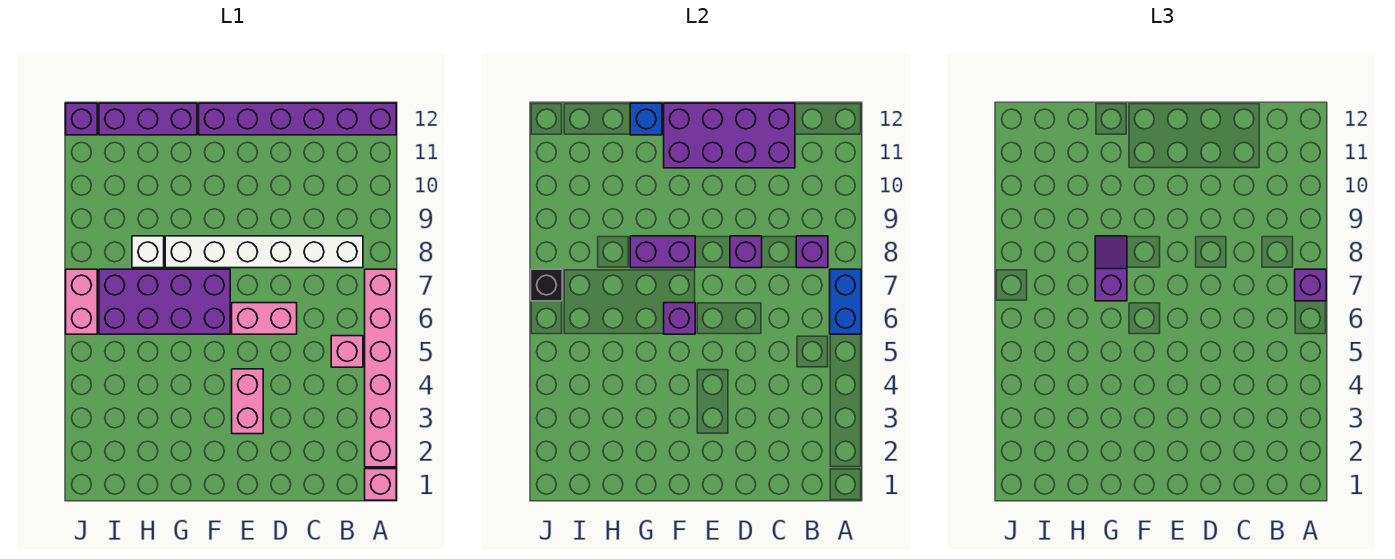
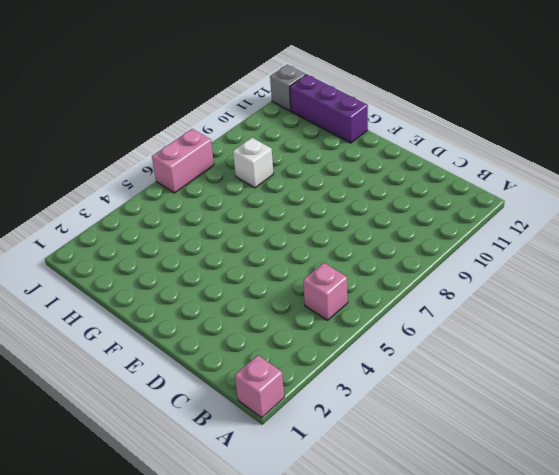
grey 1x1 brick [270,65,306,111] -> purple 1x1 brick [66,103,97,135]
none -> pink 1x6 brick [365,269,396,467]
none -> purple 1x6 brick [199,103,396,135]
none -> white 1x6 brick [165,236,363,268]

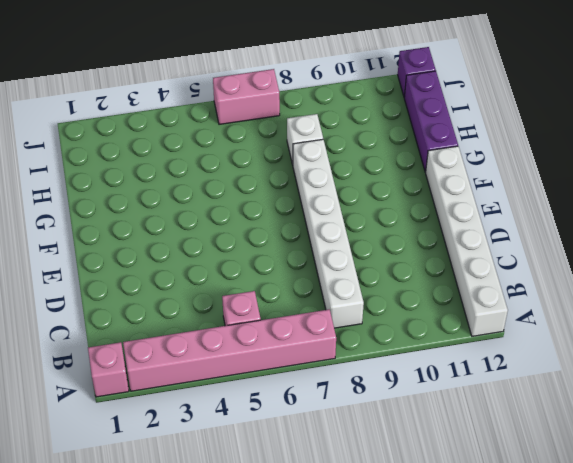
white 1x6 brick [426,146,508,336] -> purple 1x6 brick [199,103,396,135]
none -> pink 1x2 brick [232,303,297,334]
none -> pink 1x2 brick [232,369,263,434]
none -> purple 2x4 brick [99,269,230,334]

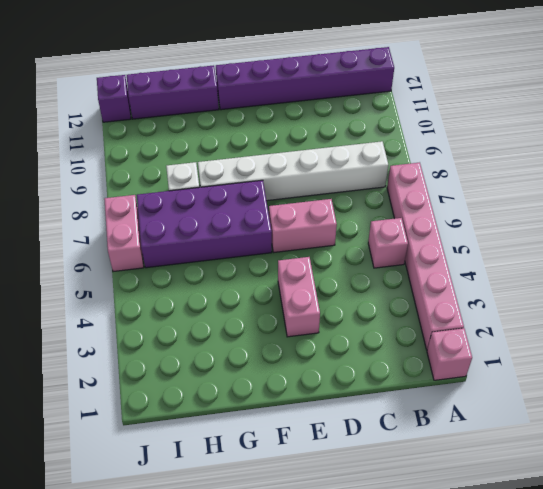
none -> blue 1x2 brick [830,269,861,334]
none -> purple 1x1 brick [796,236,828,268]
none -> purple 2x4 brick [664,103,795,168]

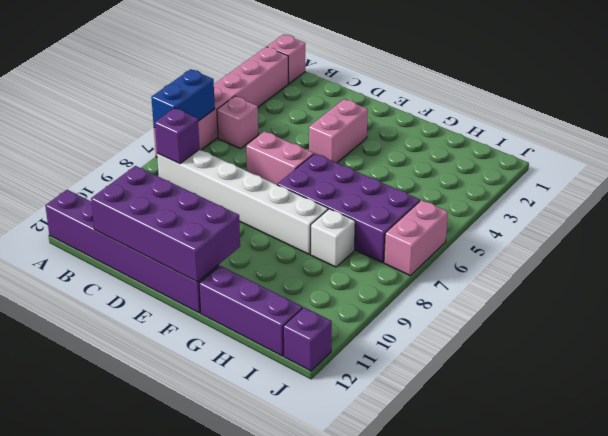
none -> purple 1x1 brick [730,236,762,268]
none -> purple 1x1 brick [664,303,695,334]
none -> purple 1x2 brick [630,236,695,268]

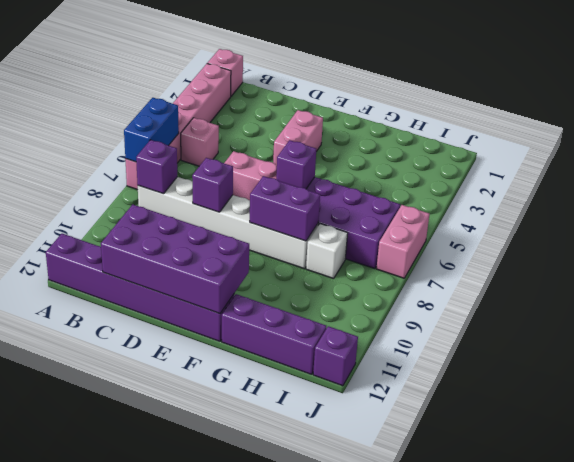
none -> blue 1x1 brick [630,103,662,135]
none -> black 1x1 brick [531,269,562,301]
none -> purple 1x1 brick [1295,269,1326,301]

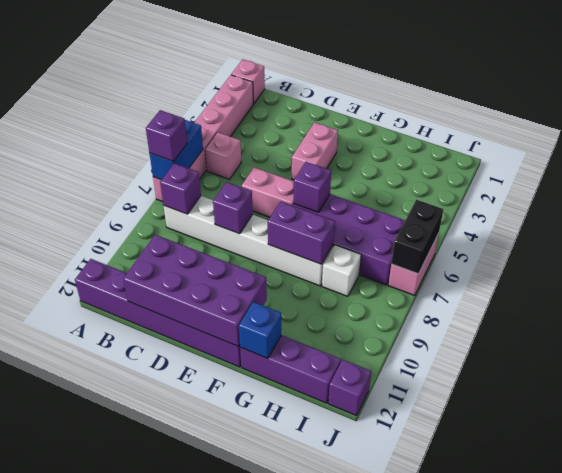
black 1x2 brick [391,200,443,274] -> black 1x1 brick [531,269,562,301]
none -> purple 1x2 slope [1095,236,1127,301]

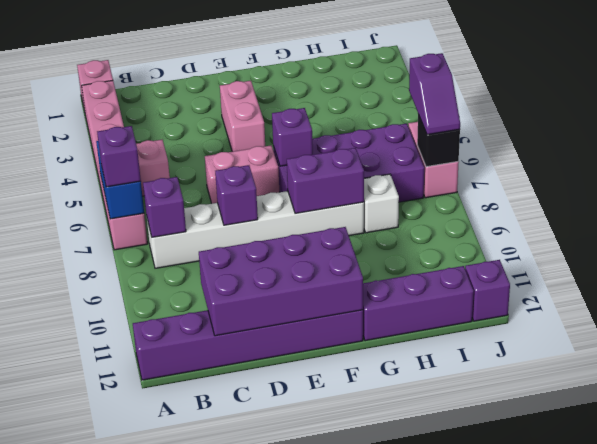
purple 1x2 slope [409,53,460,135] -> purple 1x2 slope moved to [1095,236,1127,301]
none -> blue 1x1 brick [630,103,662,135]

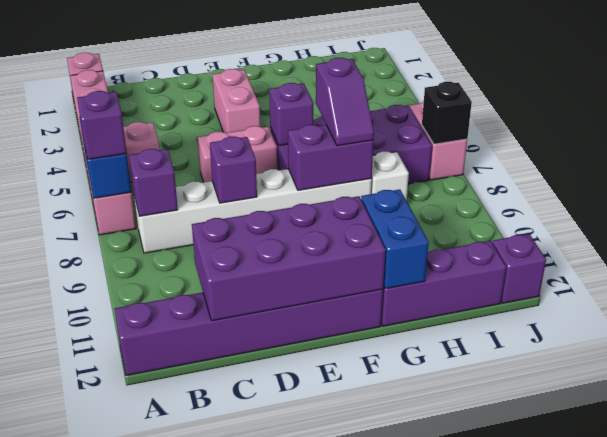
blue 1x2 brick [361,189,429,289] -> blue 1x1 brick [630,103,662,135]

